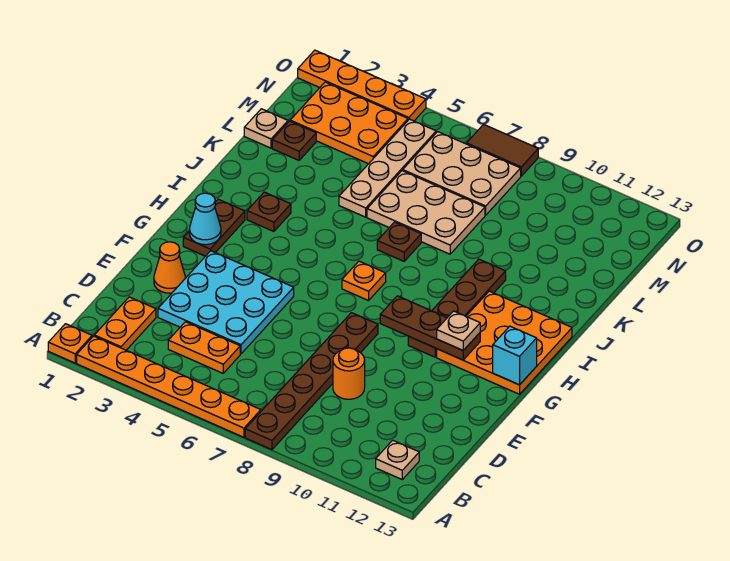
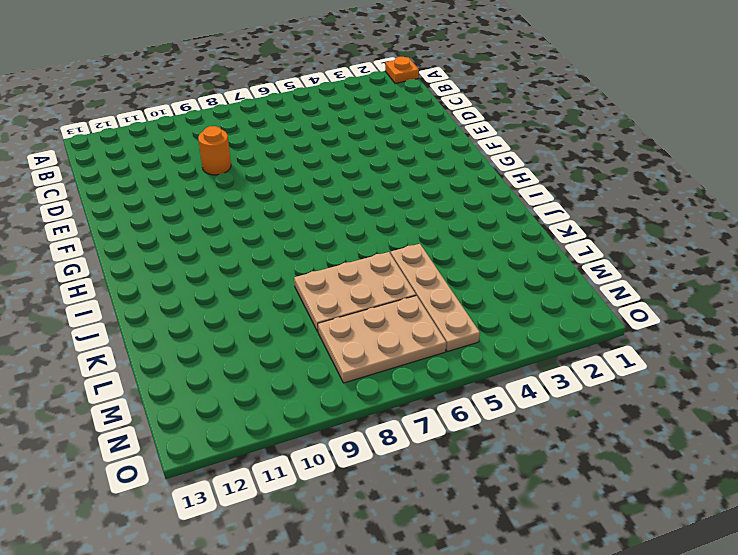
none -> orange 1x6 plate [77,336,261,437]
none -> brown 1x6 plate [245,313,378,450]
none -> orange 1x2 plate [94,297,156,350]

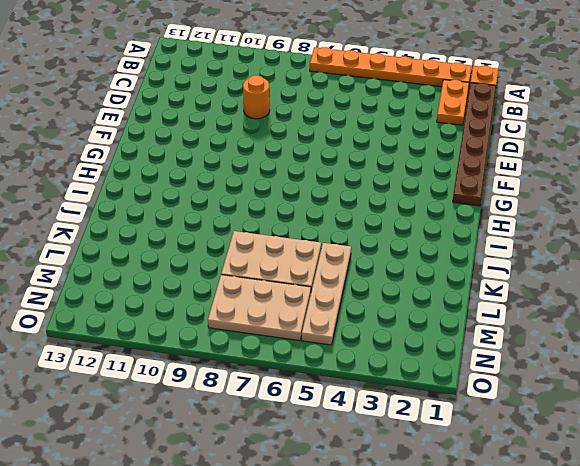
brown 1x6 plate [453,83,496,206] -> brown 1x6 plate moved to [245,313,378,450]
none -> tan 1x1 plate [376,440,419,479]
none -> orange 1x2 plate [168,322,240,373]
none -> cyan 3x3 plate [158,251,294,354]

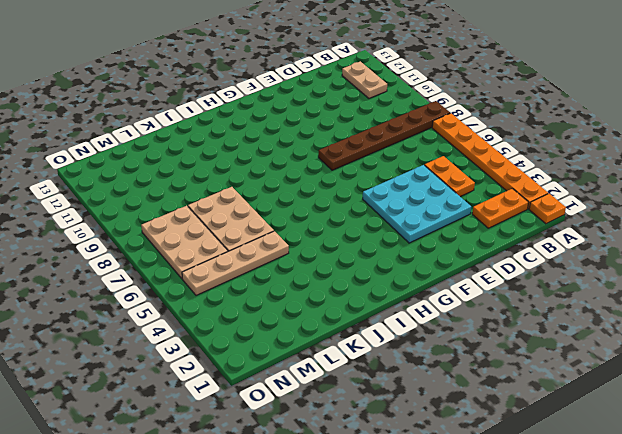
tan 1x2 plate [342,61,387,98] -> tan 1x1 plate [376,440,419,479]
none -> orange 1x1 round brick [333,348,365,399]
none -> orange 1x1 cone [154,242,185,293]
none -> brown 1x2 plate [183,199,245,256]

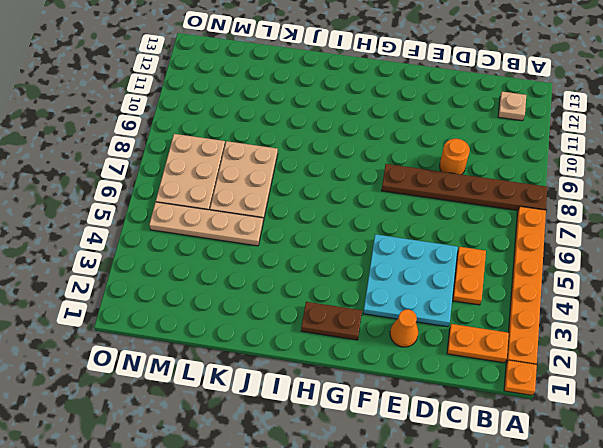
none -> brown 1x4 plate [408,259,506,357]
none -> orange 3x3 plate [437,291,572,394]
none -> orange 1x1 plate [342,261,386,301]

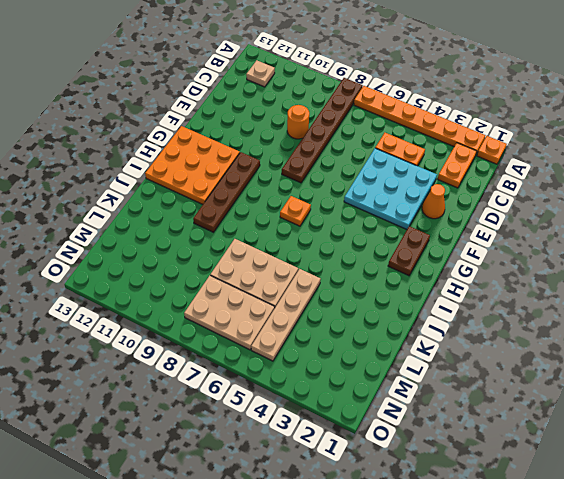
none -> brown 1x1 plate [247,192,291,232]
none -> brown 1x1 plate [377,222,421,261]
none -> tan 1x1 plate [244,109,288,148]

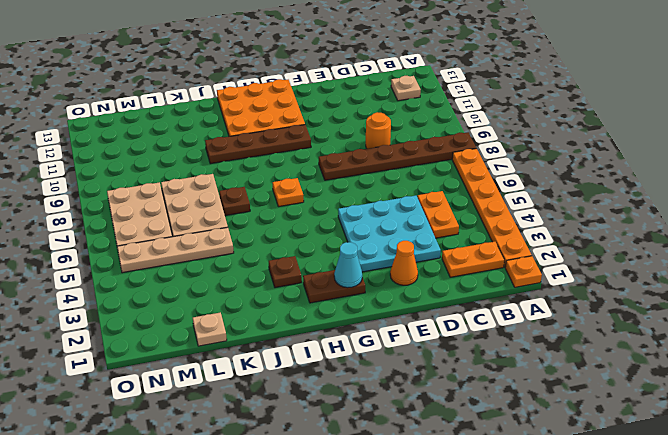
none -> brown 1x1 plate [272,121,316,160]
none -> orange 2x3 plate [290,82,408,164]
none -> orange 1x4 plate [298,50,426,121]

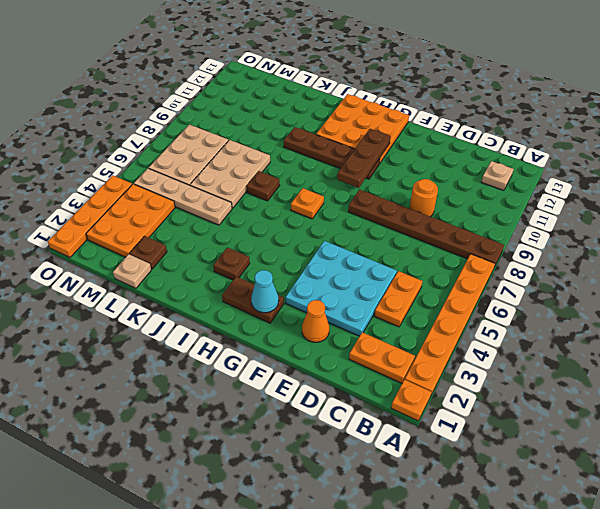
none -> brown 1x2 tile [467,124,538,176]
none -> cyan 1x1 brick [493,326,537,385]
none -> tan 1x1 plate [437,311,480,350]

